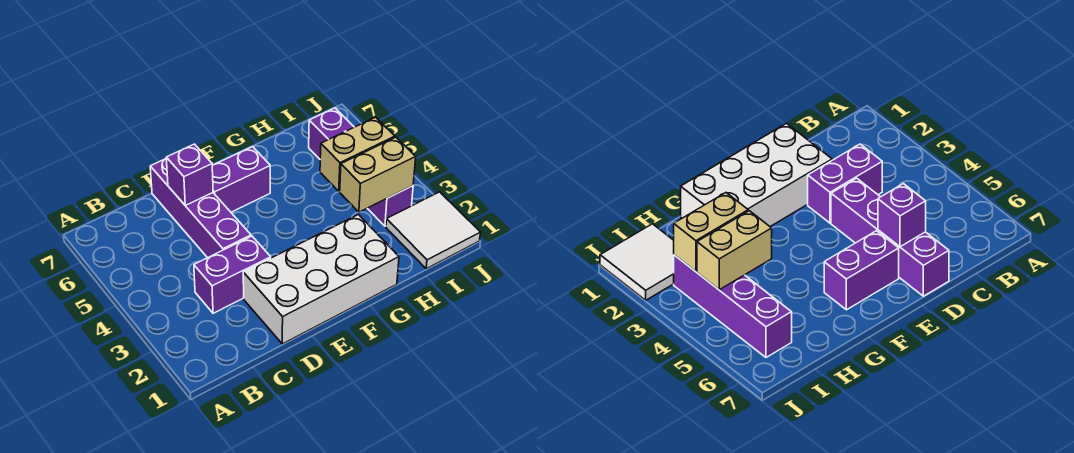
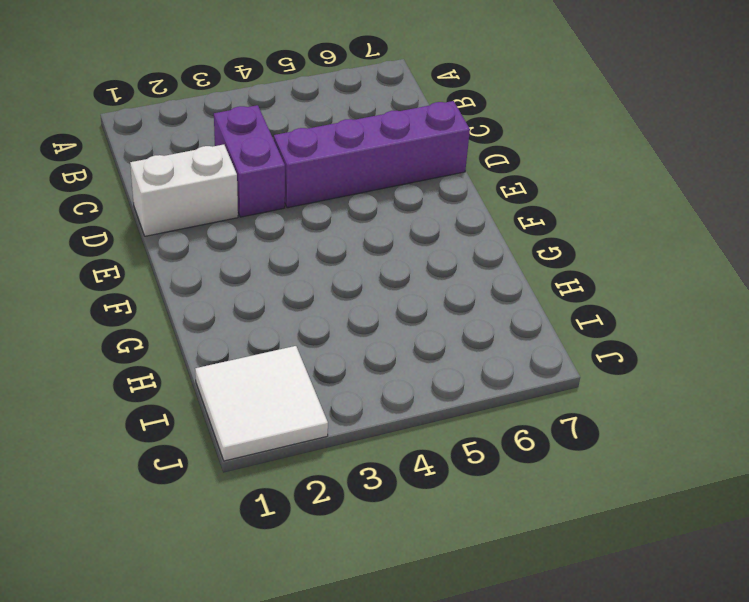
white 1x2 brick [130,145,238,236] -> white 2x4 brick [243,215,399,344]
none -> purple 1x2 brick [212,147,270,212]
none -> purple 1x4 brick [309,108,413,226]

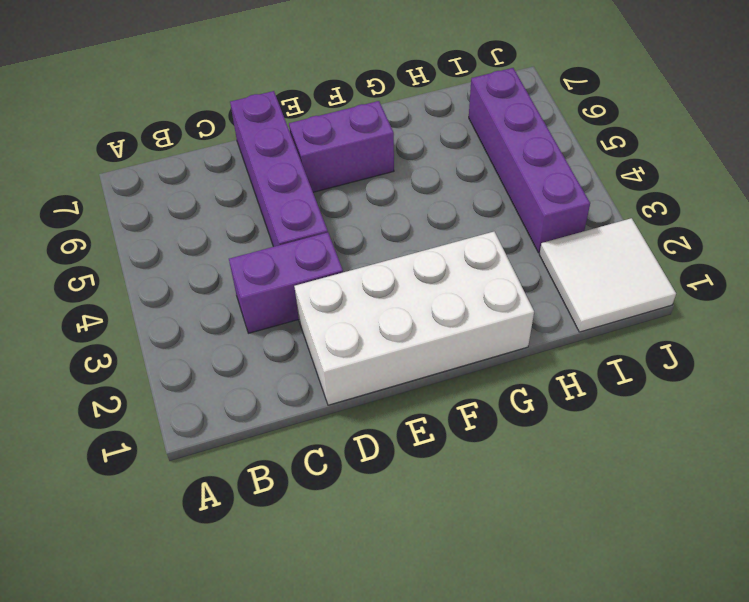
none -> purple 1x1 brick [166,144,213,205]
none -> tan 1x2 brick [340,137,416,212]

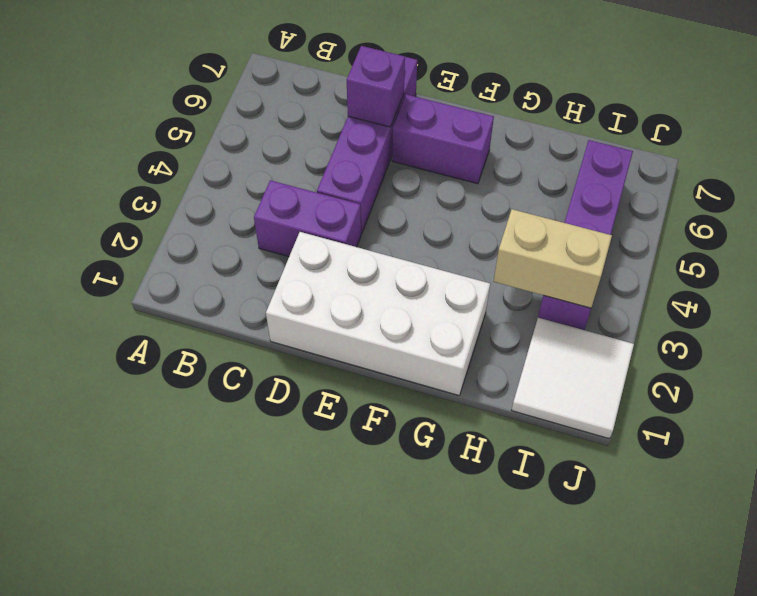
none -> tan 1x2 brick [320,117,395,191]

